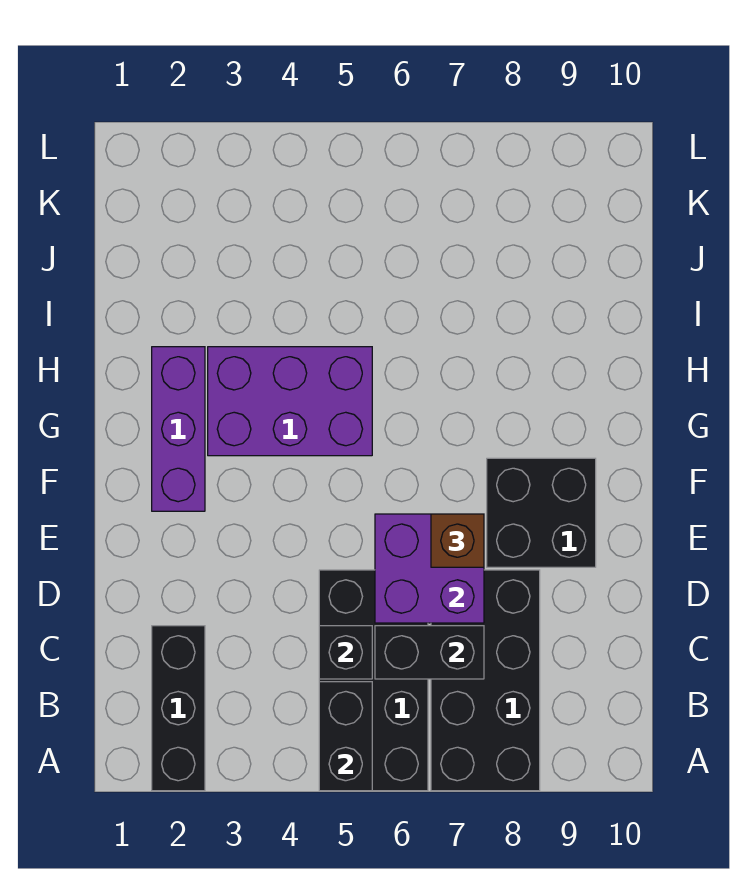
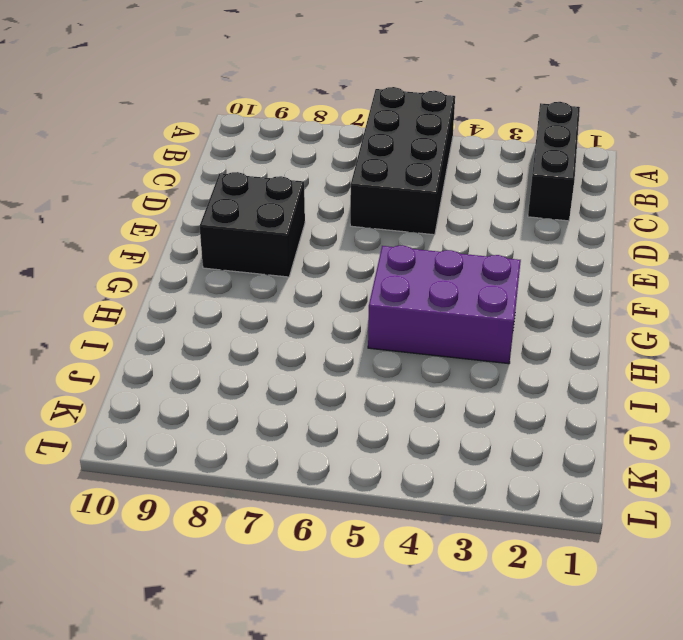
none -> black 2x4 brick [431,570,540,791]
none -> purple 1x3 brick [152,347,205,511]

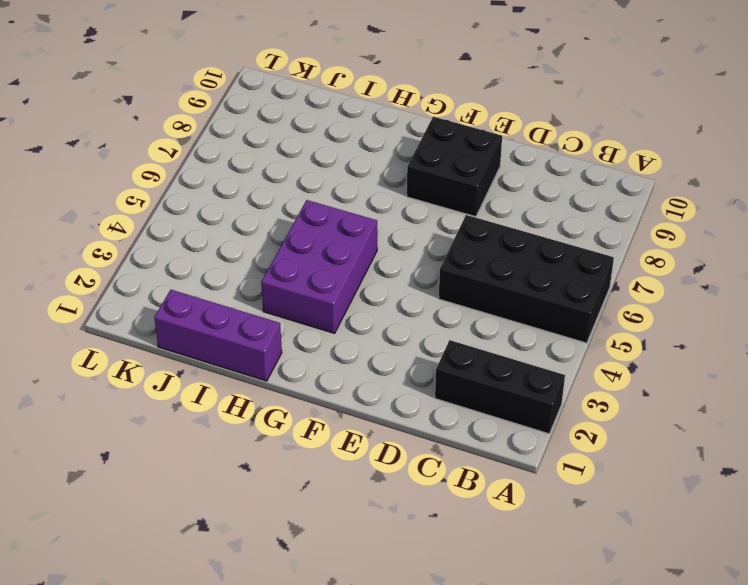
purple 1x3 brick [154,290,282,381] -> purple 1x3 brick moved to [152,347,205,511]
none -> black 2x4 brick [431,570,540,791]
none -> black 1x2 brick [319,682,372,791]

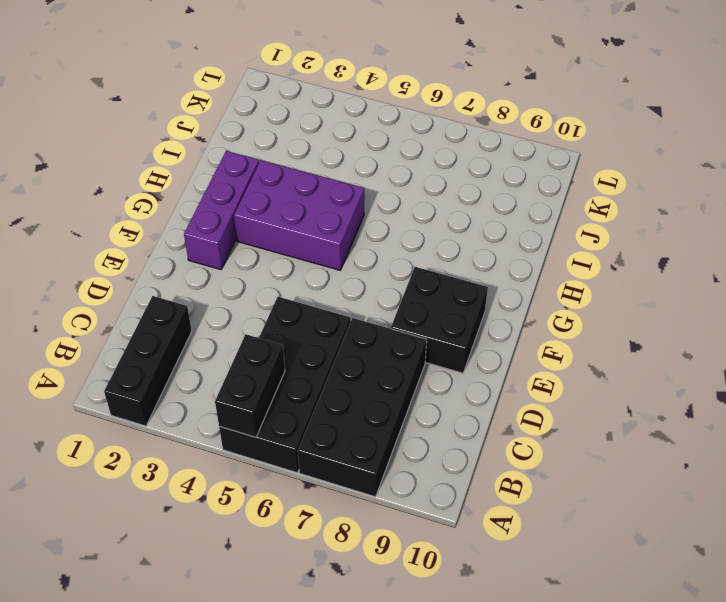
none -> black 1x1 brick [319,626,372,679]
none -> black 1x2 brick [375,626,484,679]

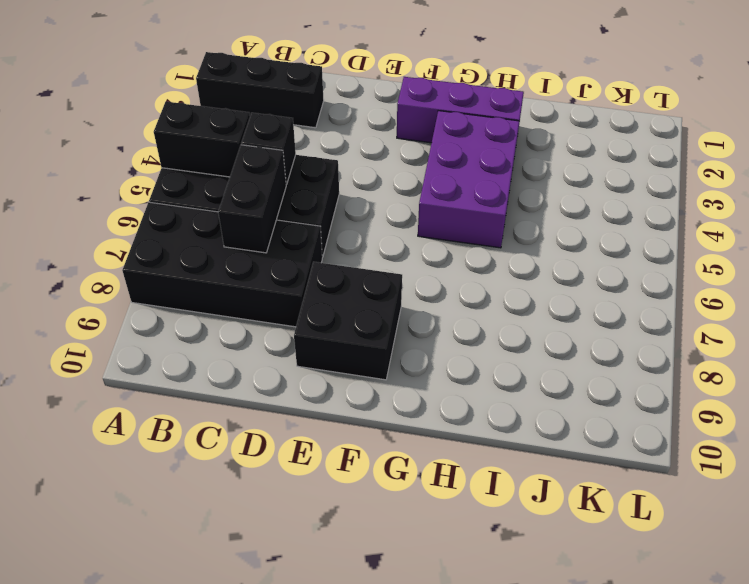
none -> purple 2x2 brick [375,514,484,623]
none -> brown 1x1 brick [431,514,484,567]

